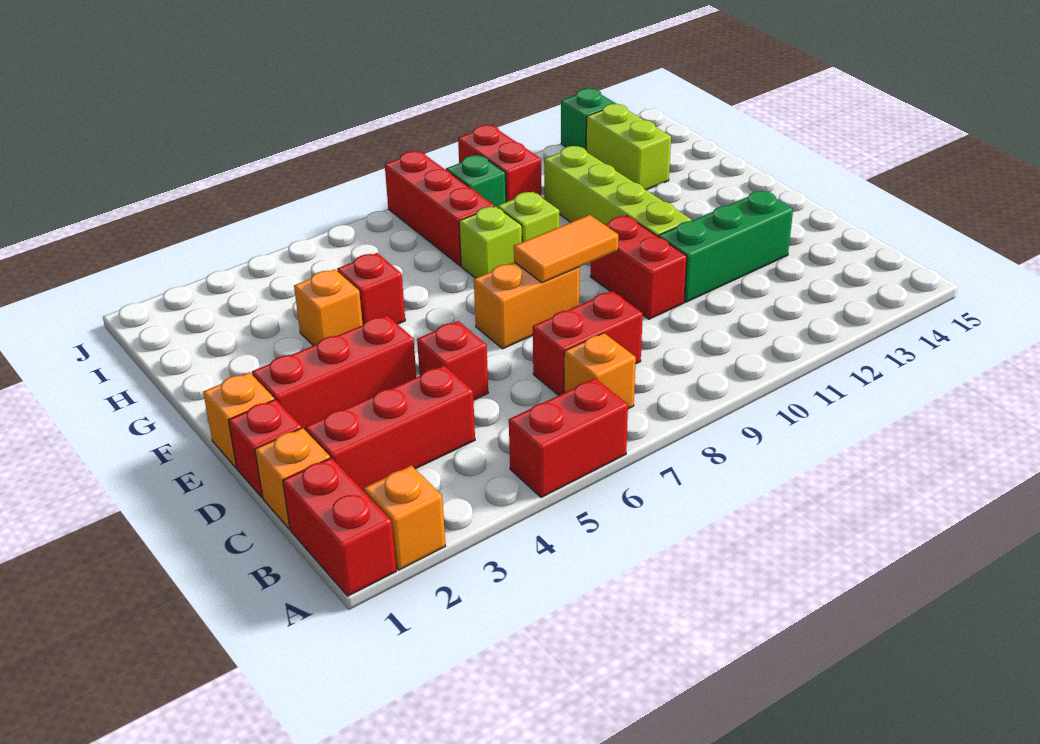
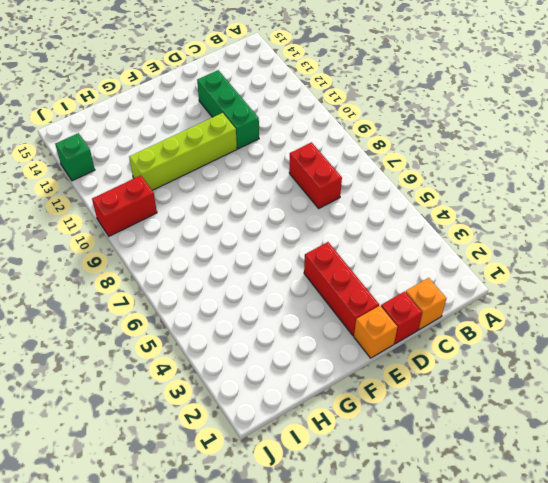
none -> red 1x2 brick [283,458,396,596]
none -> orange 1x1 brick [364,465,445,570]
none -> red 1x2 brick [509,378,628,498]

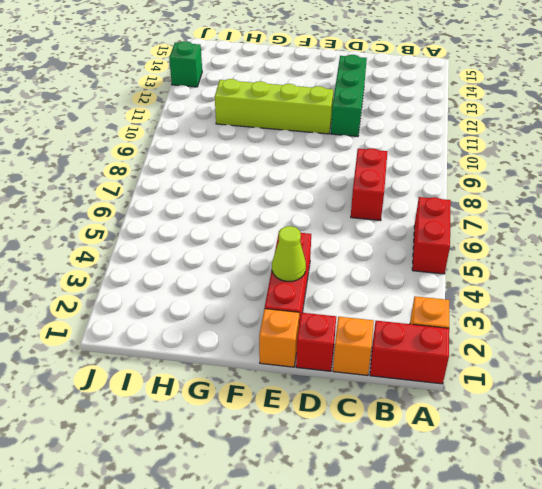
lime 1x1 cone [272,226,306,281] -> none
none -> orange 1x1 brick [564,333,636,409]
none -> red 1x3 brick [305,365,475,491]
none -> red 1x1 brick [417,321,488,400]

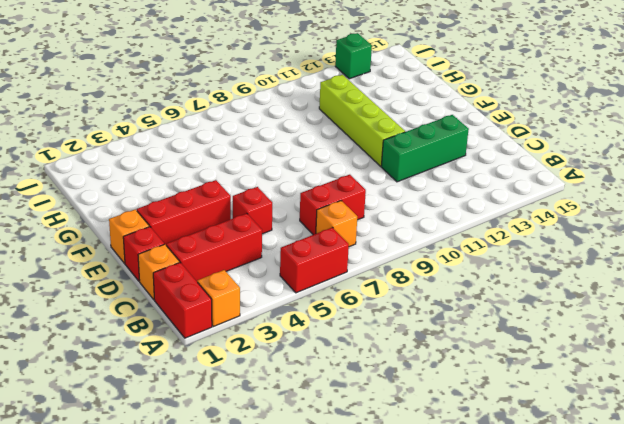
none -> red 1x2 brick [590,216,687,319]
none -> orange 1x2 brick [474,262,580,349]
none -> orange 1x1 brick [294,269,363,346]

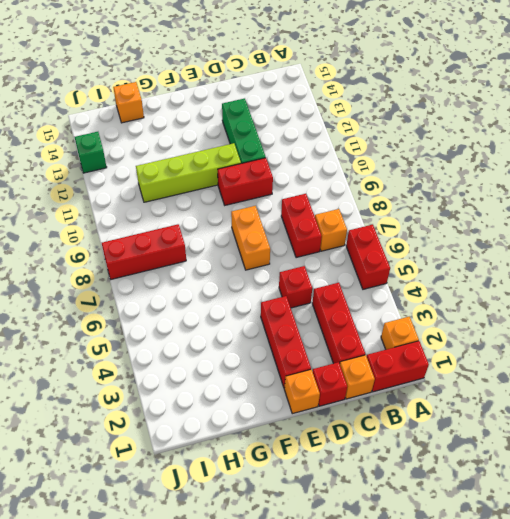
orange 1x1 brick [113,82,144,123] -> orange 1x1 brick moved to [294,269,363,346]
none -> red 1x1 brick [337,253,405,324]
none -> lime 1x1 brick [459,206,522,278]
none -> lime 1x1 brick [498,192,559,242]

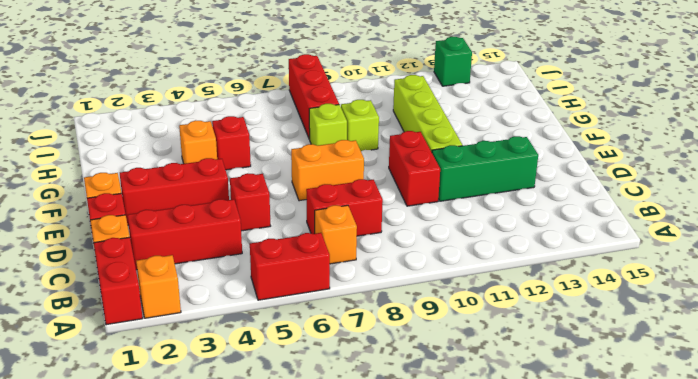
none -> lime 1x2 brick [586,104,671,190]
none -> green 1x1 brick [446,155,506,208]
none -> red 1x2 brick [458,125,541,202]

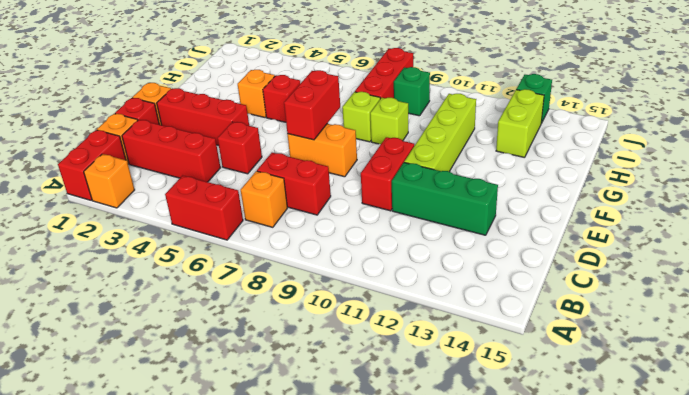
red 1x2 brick [284,70,340,140] -> red 1x2 brick moved to [458,125,541,202]
none -> orange 1x2 tile [514,215,618,283]

